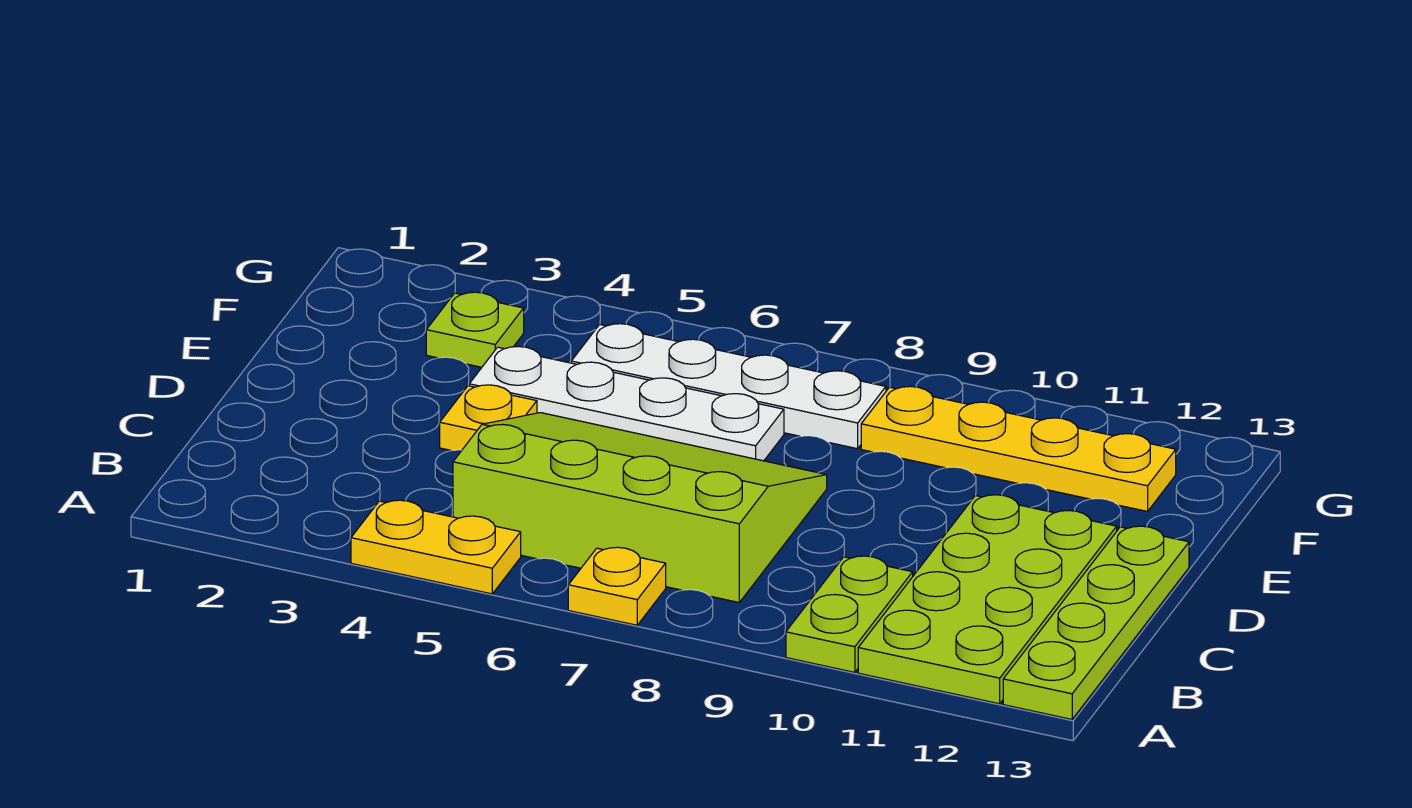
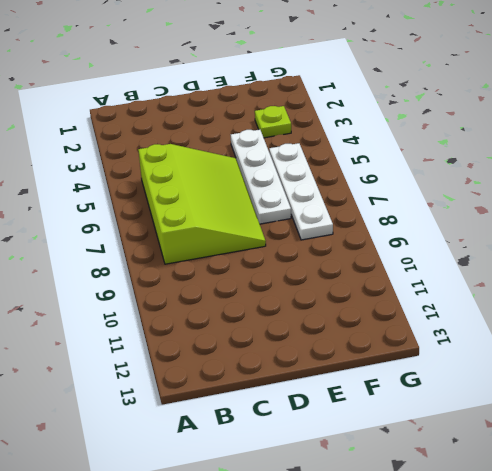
none -> yellow 1x2 plate [351,500,521,594]
none -> yellow 1x1 plate [568,547,666,625]

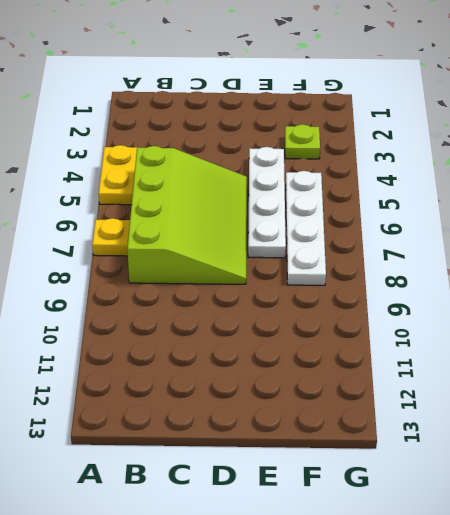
none -> lime 1x2 plate [786,556,913,672]
none -> lime 2x4 plate [858,495,1117,704]

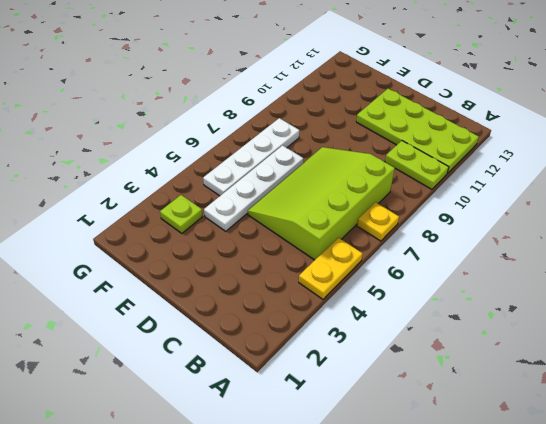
none -> lime 1x4 plate [1003,526,1189,719]
none -> yellow 1x1 plate [440,385,537,451]

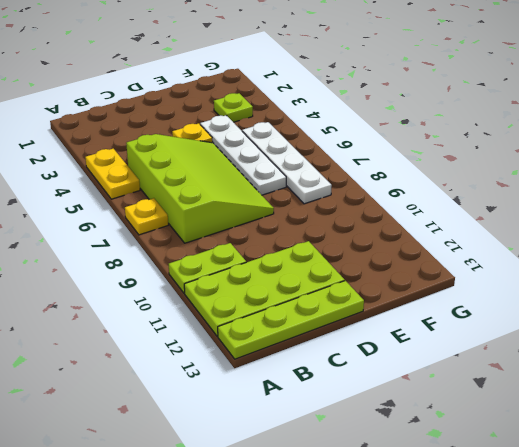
none -> yellow 1x4 plate [861,386,1176,511]

